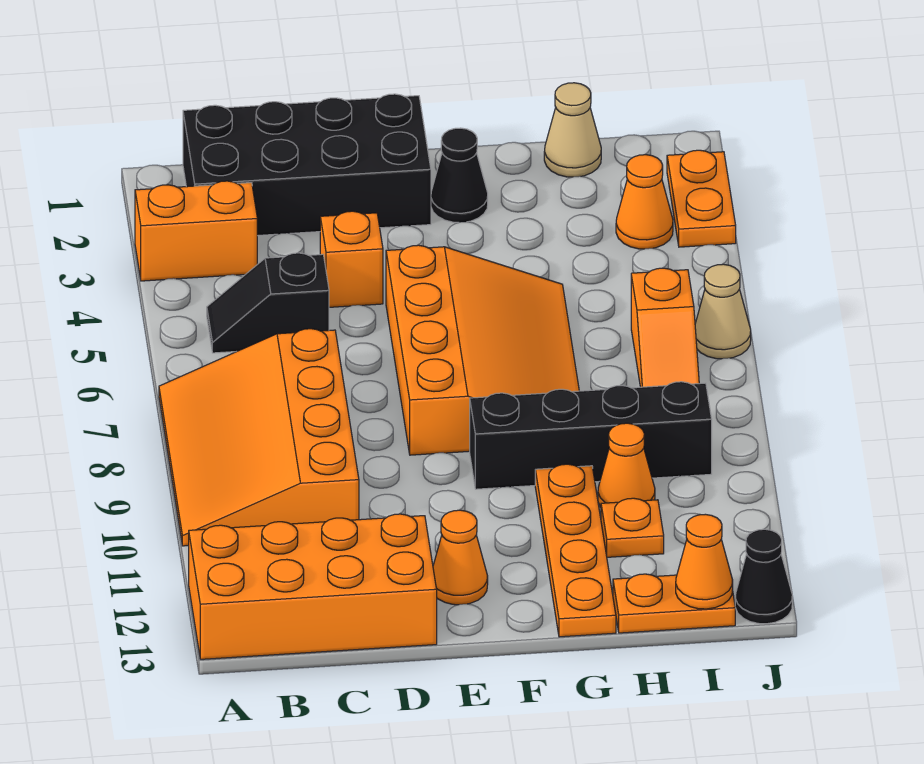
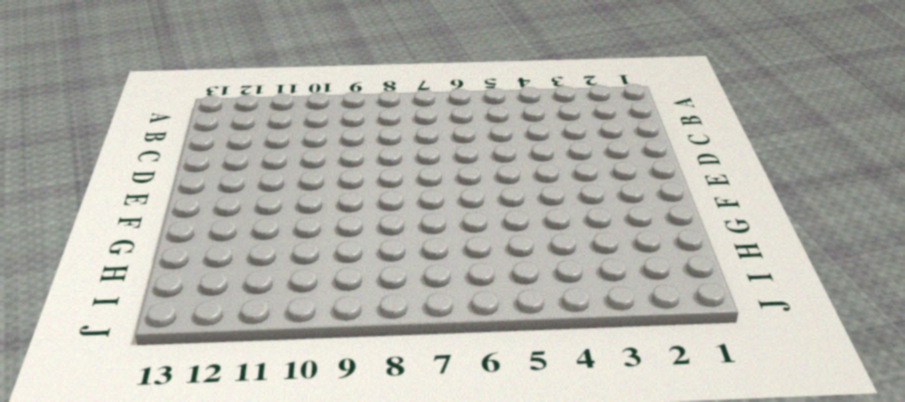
none -> orange 1x2 brick [135,181,257,281]
none -> orange 3x4 slope [159,329,359,546]
none -> orange 2x4 brick [189,514,437,659]

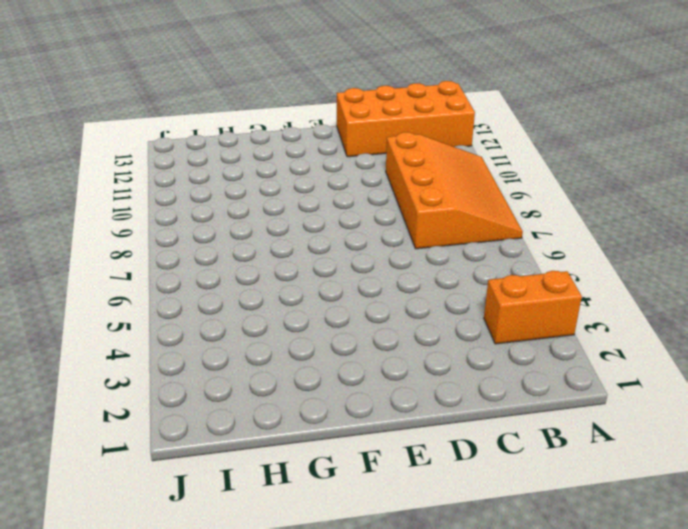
none -> black 2x4 brick [183,94,431,236]
none -> black 1x2 slope [207,253,329,353]
none -> orange 1x1 brick [320,211,383,307]

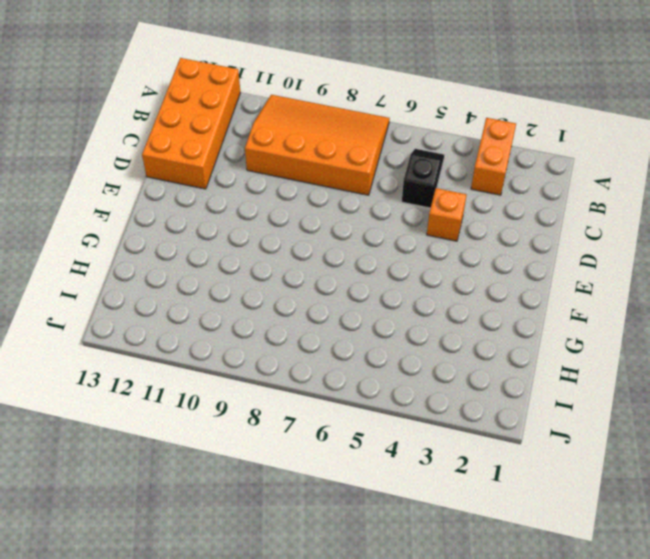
none -> black 2x4 brick [183,94,431,236]
none -> orange 3x4 slope [386,245,579,455]
none -> orange 1x1 cone [433,510,488,605]

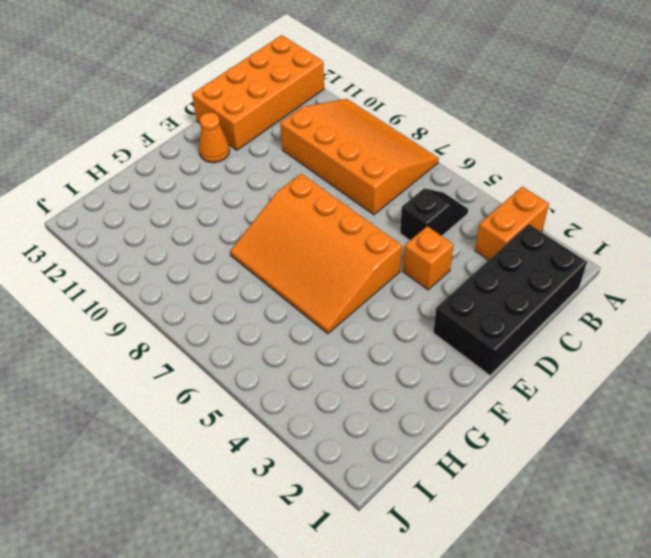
none -> black 1x1 cone [431,128,488,223]
none -> black 1x4 brick [470,382,712,489]
none -> orange 1x4 plate [535,464,616,637]

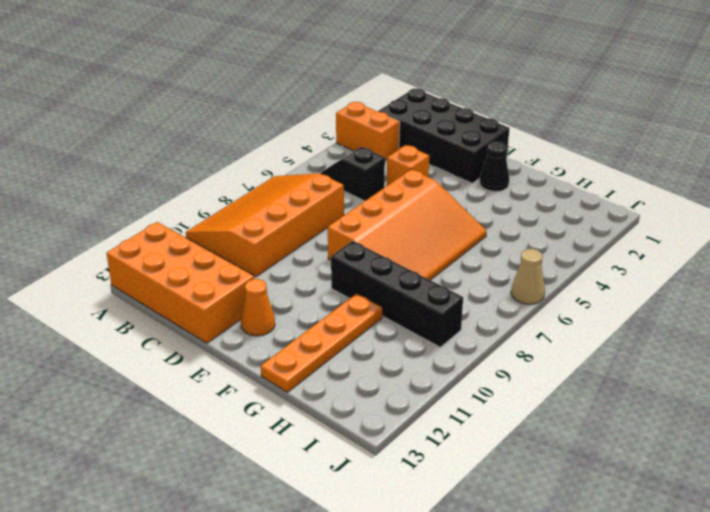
none -> tan 1x1 cone [544,83,601,177]
none -> orange 1x1 cone [598,423,655,507]
none -> orange 1x1 plate [601,498,664,557]

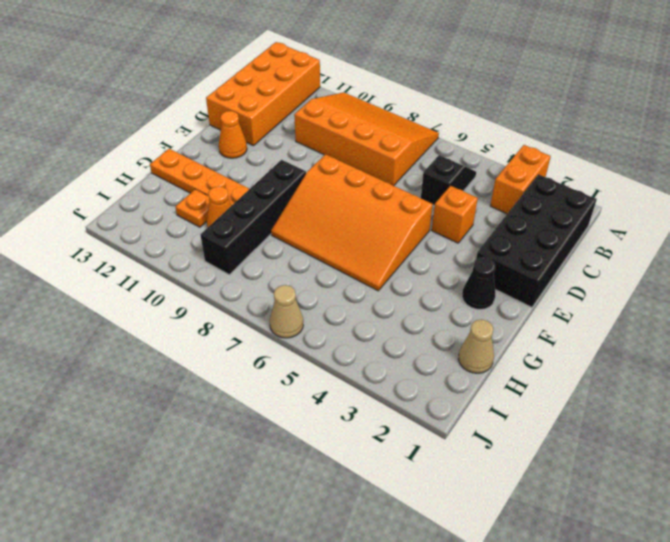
none -> orange 1x2 plate [613,574,735,633]
none -> orange 1x1 cone [616,155,673,249]
none -> orange 1x2 slope [631,268,699,387]

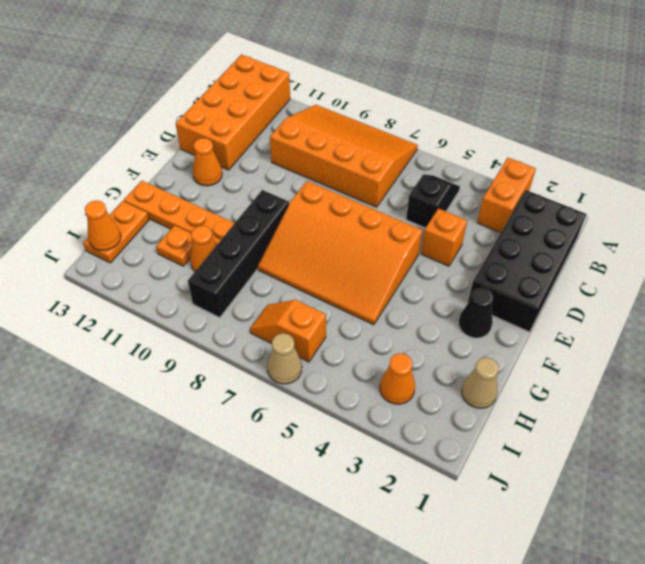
none -> orange 1x2 plate [667,150,736,247]
none -> black 1x1 cone [735,529,792,624]

